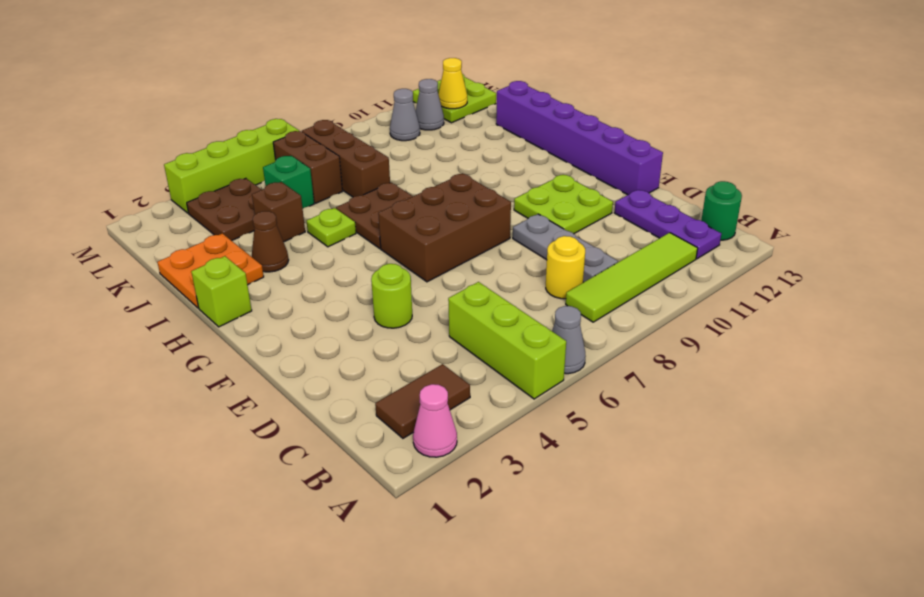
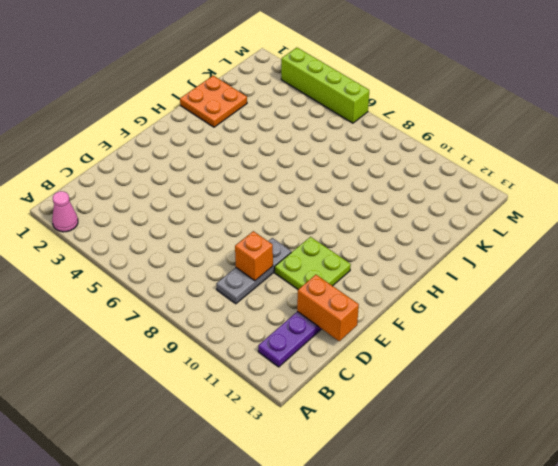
orange 1x1 brick [235,231,273,281] -> none
orange 1x2 brick [297,275,359,341] -> none
none -> lime 1x3 brick [448,282,566,399]
none -> grey 1x1 cone [552,306,586,374]
none -> brown 1x2 tile [375,364,470,438]

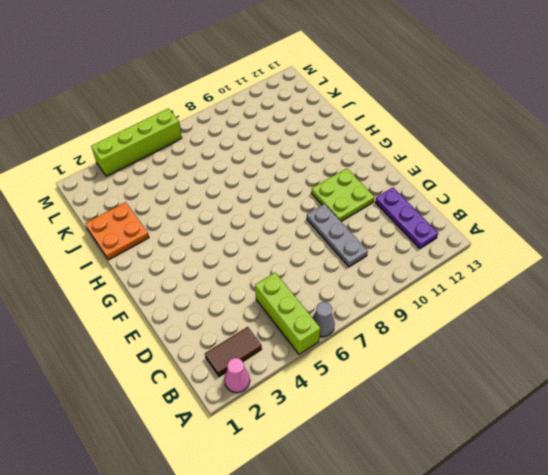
none -> lime 1x4 tile [566,233,698,322]
none -> green 1x1 round brick [701,181,742,240]
none -> yellow 1x1 round brick [546,236,585,299]

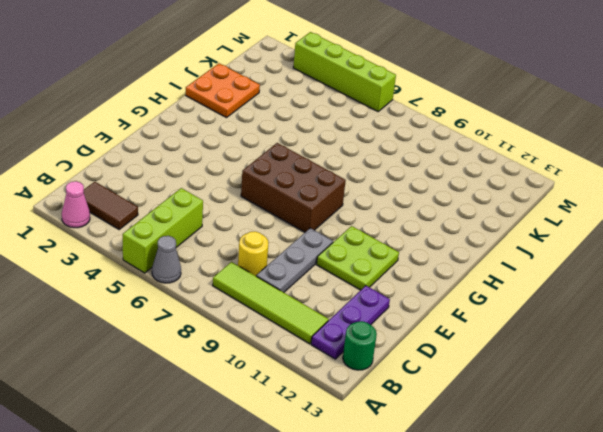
none -> lime 1x1 round brick [371,264,412,328]
none -> purple 1x6 brick [496,81,663,195]
none -> lime 1x1 brick [191,256,252,327]

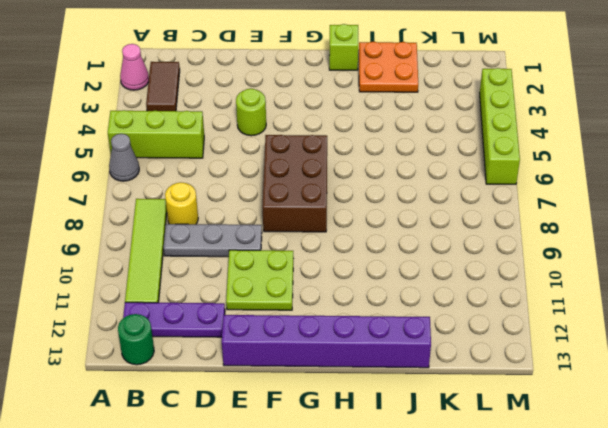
none -> brown 2x2 plate [336,183,413,248]
none -> brown 1x1 cone [252,211,289,272]
none -> lime 1x1 plate [307,208,356,247]

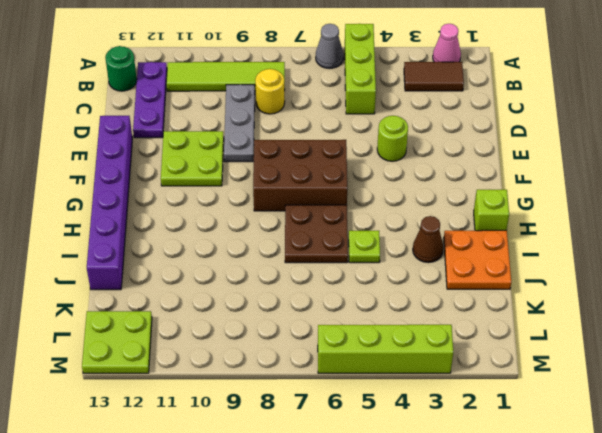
none -> brown 1x1 brick [252,182,305,242]
none -> brown 1x3 brick [302,120,390,197]
none -> brown 2x2 plate [187,178,262,241]

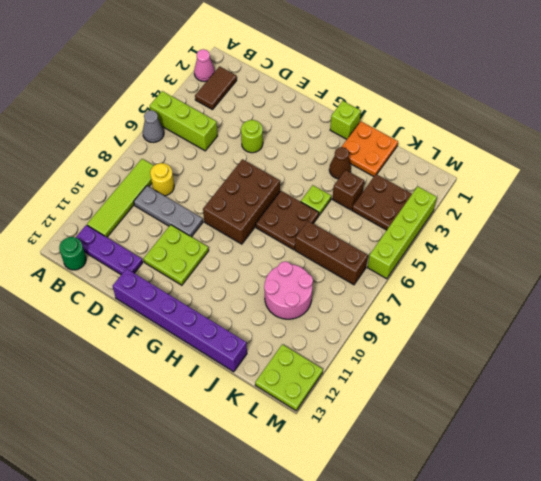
pink 2x2 round brick [264,261,313,319] -> none
none -> green 1x1 brick [263,156,314,208]
none -> brown 1x2 brick [273,131,342,203]
none -> grey 1x1 cone [390,89,420,141]

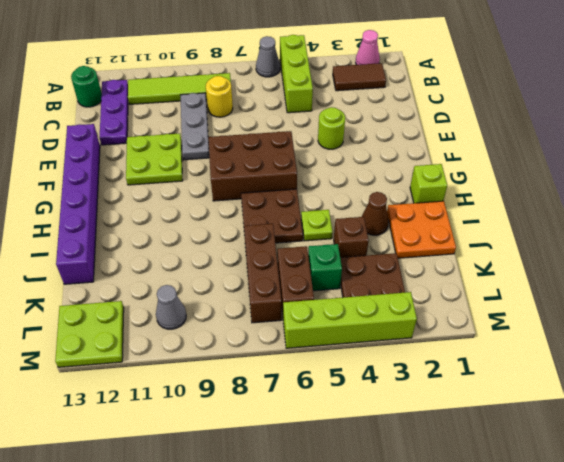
none -> grey 1x1 cone [416,79,444,130]
none -> yellow 1x1 cone [438,58,467,109]

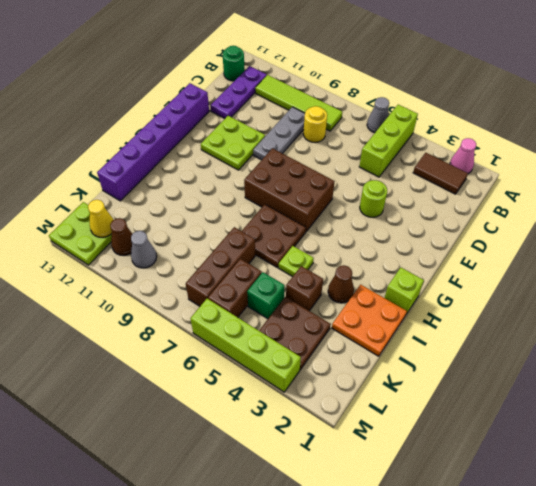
brown 1x1 cone [110,218,132,256] -> grey 1x1 cone [416,79,444,130]

